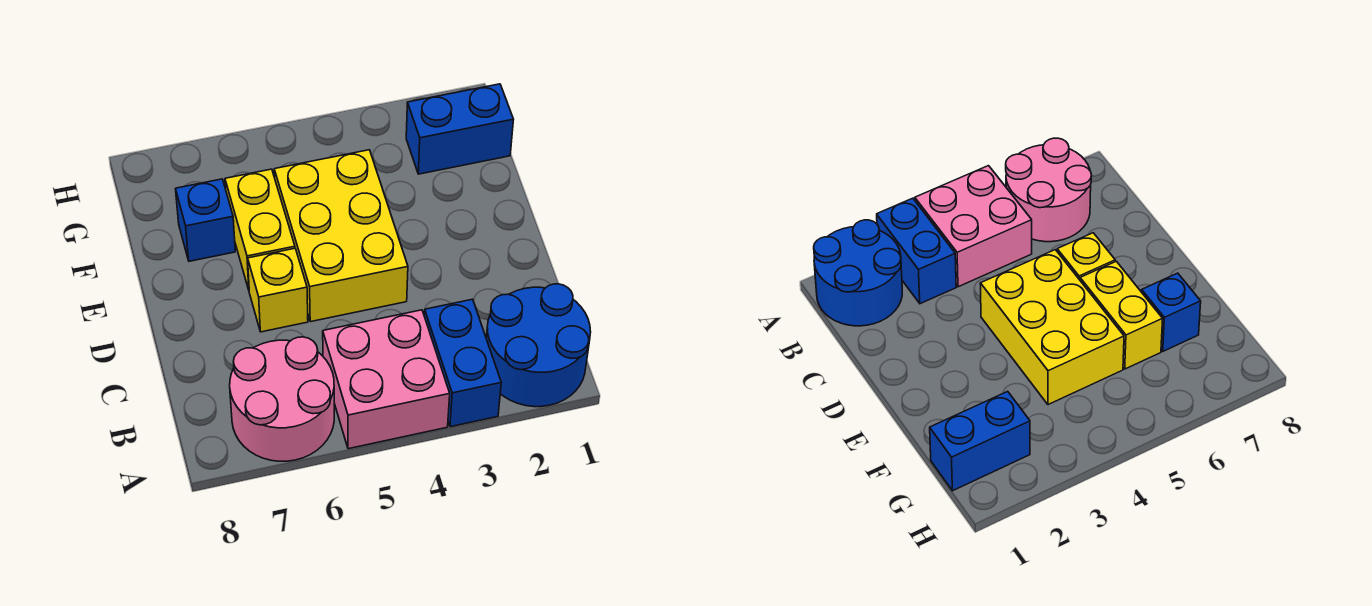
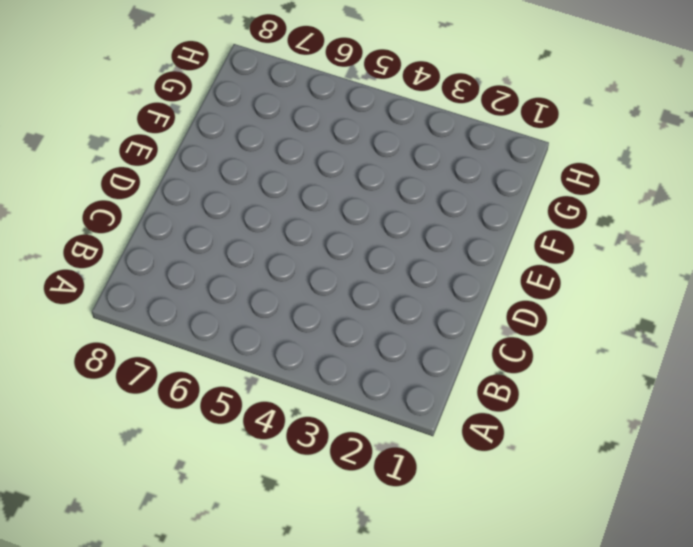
none -> blue 2x2 round brick [486,284,591,407]
none -> blue 1x2 brick [424,299,501,427]

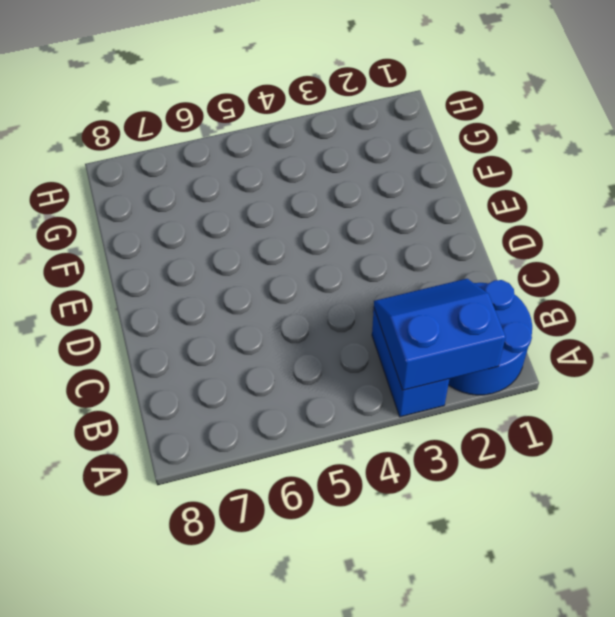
blue 2x2 slope [374,279,506,390] -> none
none -> pink 2x2 brick [323,310,450,449]
none -> pink 2x2 round brick [230,337,334,461]

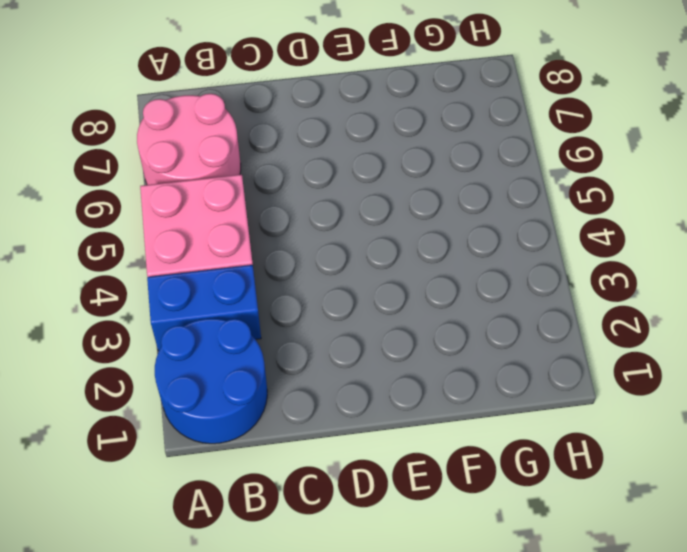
none -> yellow 2x3 brick [274,150,408,322]
none -> yellow 1x1 brick [248,248,308,332]

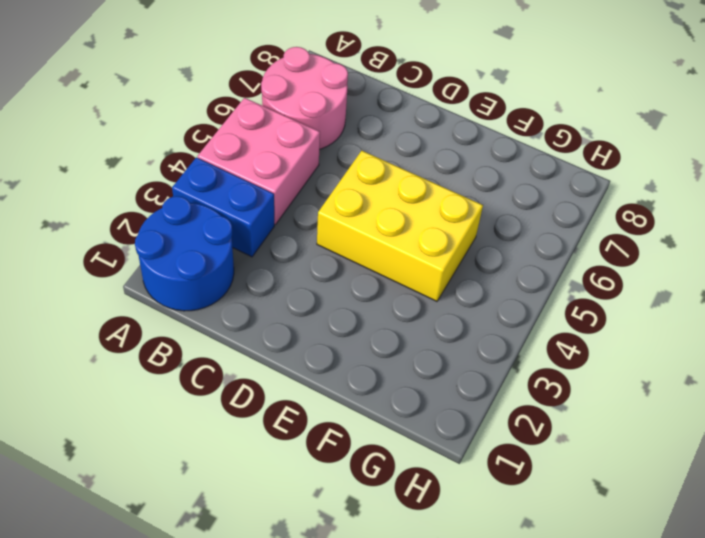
none -> yellow 1x1 brick [248,248,308,332]
none -> yellow 1x2 brick [225,169,295,290]

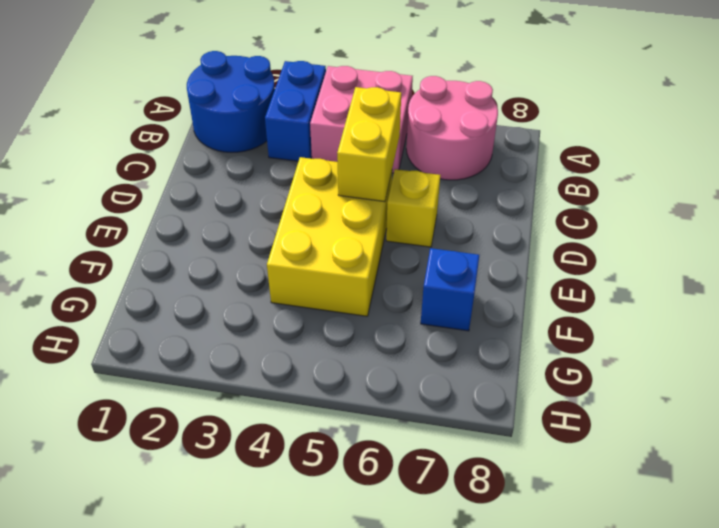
yellow 1x2 brick [337,87,401,202] -> yellow 1x2 brick moved to [225,169,295,290]
none -> blue 1x2 brick [406,84,514,174]

